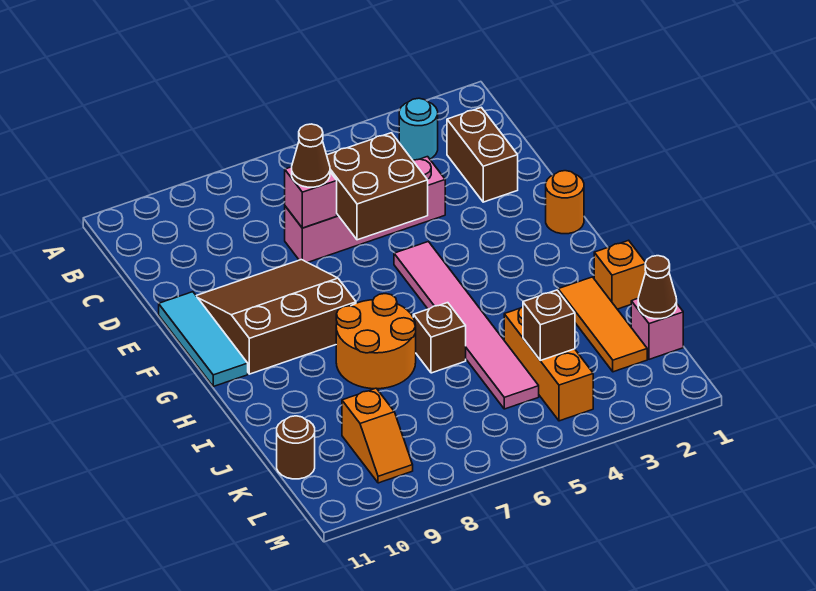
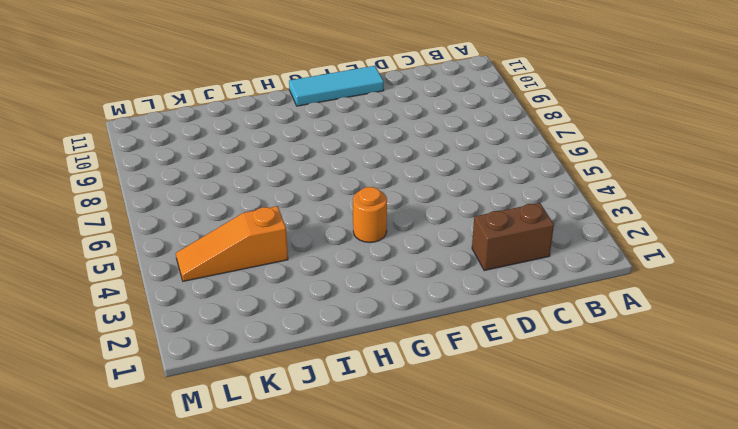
orange 1x1 round brick [353,187,387,243] -> orange 1x1 round brick moved to [546,171,584,234]
orange 1x3 slope [176,206,288,281] -> orange 1x3 brick [504,307,593,421]
none -> cyan 1x1 round brick [399,98,438,160]
none -> pink 1x4 brick [285,157,445,263]
none -> brown 3x3 slope [196,260,356,374]

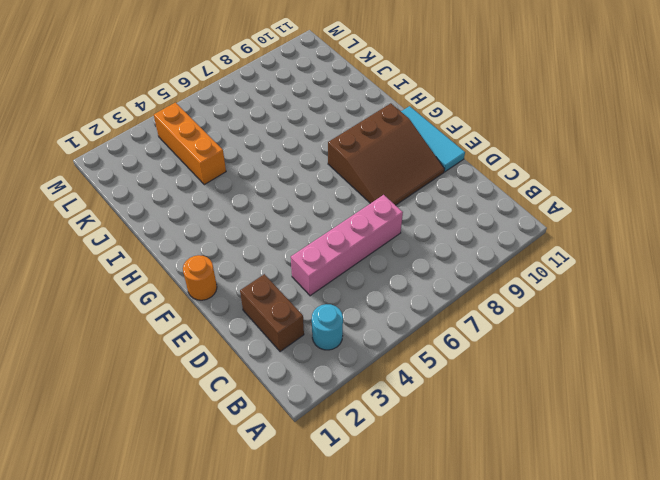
none -> pink 1x6 tile [394,242,539,409]
none -> orange 2x2 round brick [336,294,416,389]
none -> orange 1x1 brick [594,240,646,309]

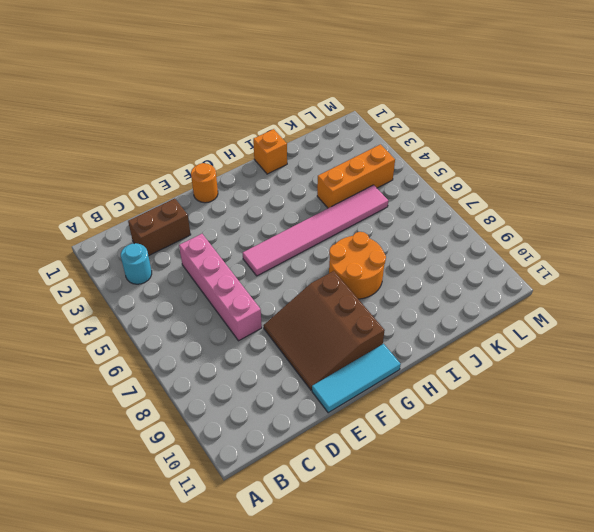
none -> orange 1x3 tile [558,277,647,372]
none -> brown 1x1 brick [413,303,466,373]
none -> pink 1x1 brick [631,299,683,359]

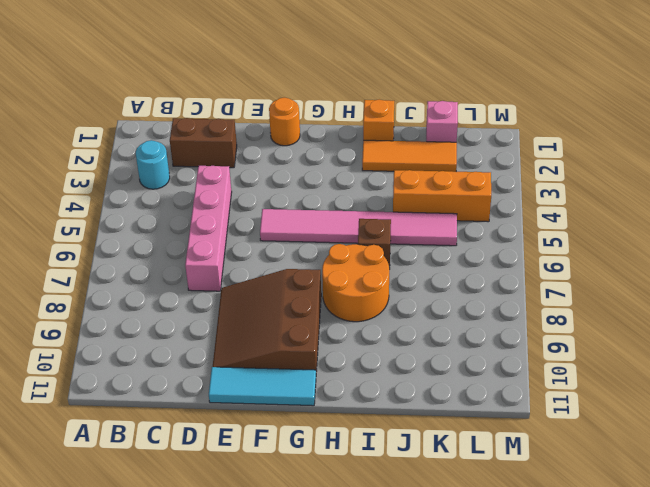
none -> orange 1x2 slope [342,388,413,483]
none -> brown 1x1 round brick [277,416,315,479]
none -> brown 2x2 brick [327,133,428,240]

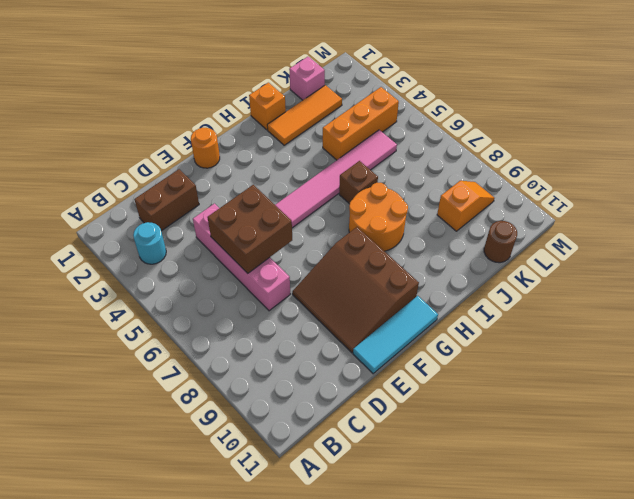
none -> pink 1x1 brick [285,167,337,228]
none -> brown 1x1 cone [638,256,677,319]
none -> brown 1x1 brick [523,290,575,360]

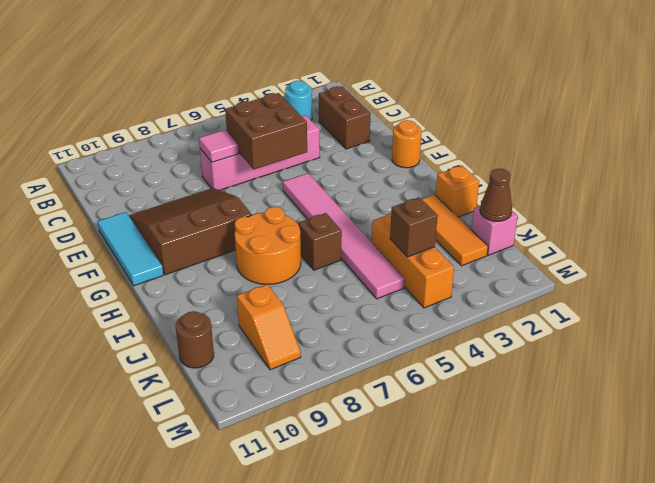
pink 1x1 tile [199,130,239,162] -> pink 1x1 brick [285,167,337,228]
none -> brown 1x1 cone [292,124,330,187]

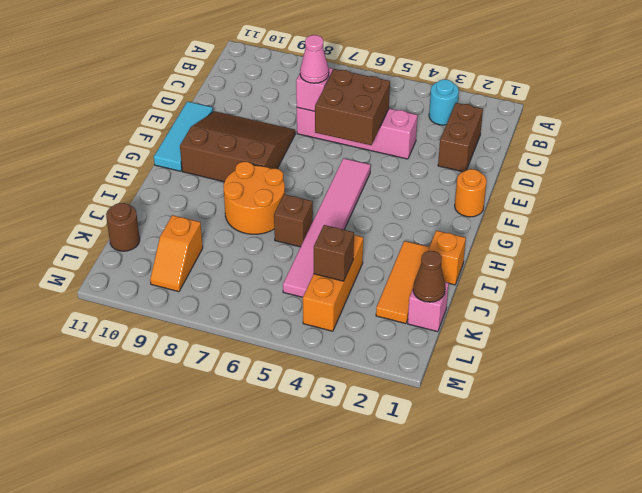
pink 1x1 cone [300,35,329,83] -> brown 1x1 cone [292,124,330,187]

